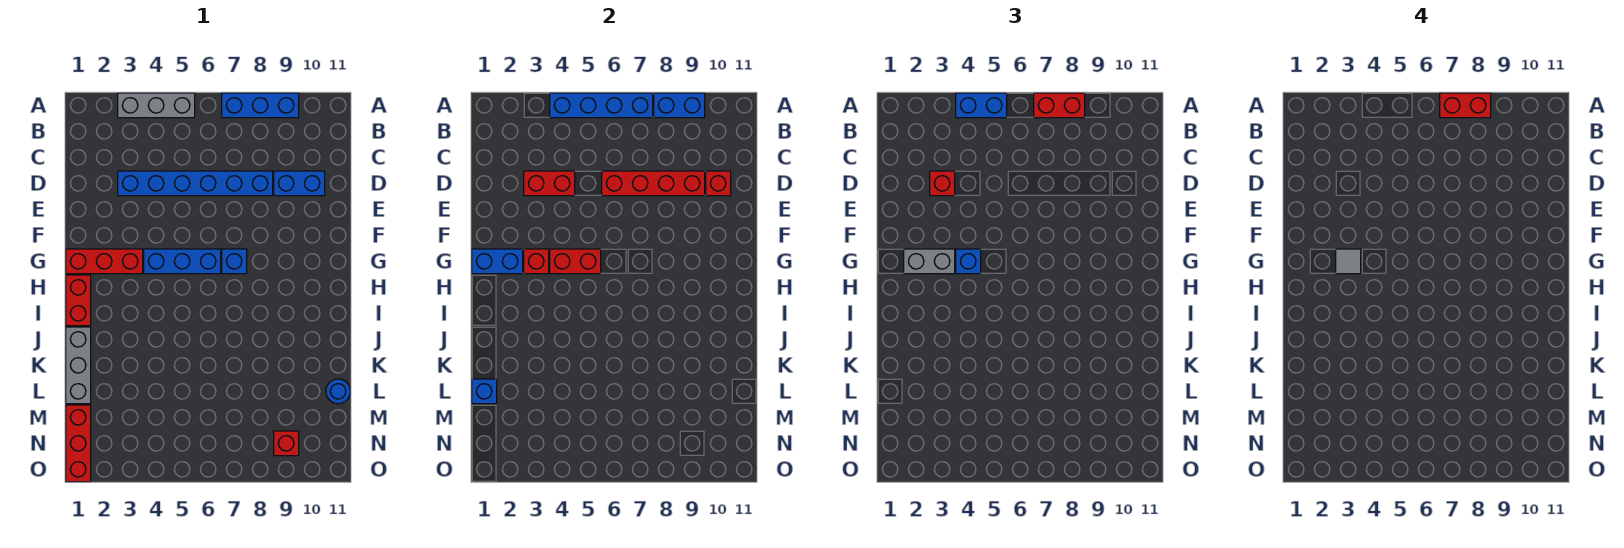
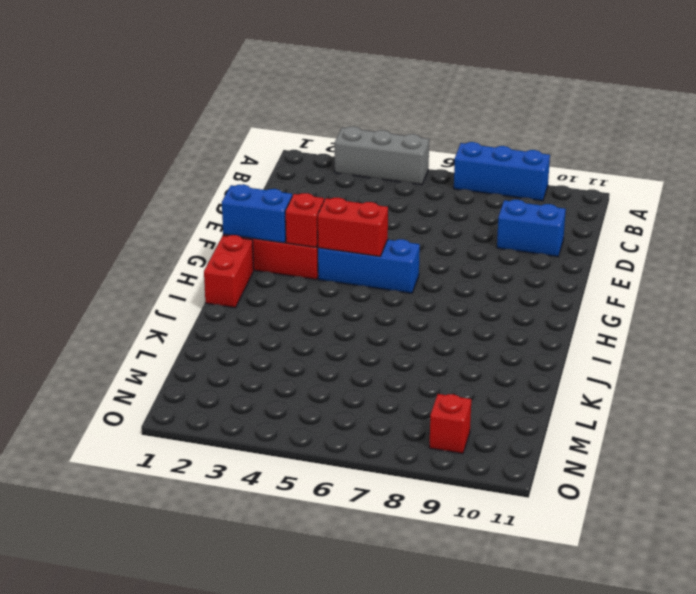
none -> blue 1x6 brick [118,171,273,196]
none -> blue 1x1 brick [222,249,247,274]
none -> grey 1x3 brick [66,327,91,404]

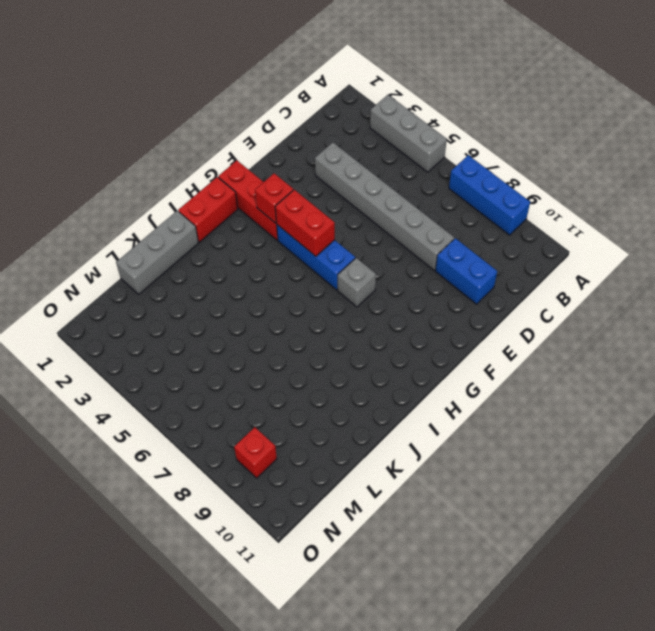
grey 1x6 brick [315,143,454,270] -> blue 1x6 brick [118,171,273,196]
grey 1x1 brick [338,258,376,307] -> blue 1x1 brick [222,249,247,274]
none -> blue 1x1 round brick [326,379,350,404]
none -> red 1x3 brick [66,405,91,482]
none -> blue 1x4 brick [550,93,653,118]

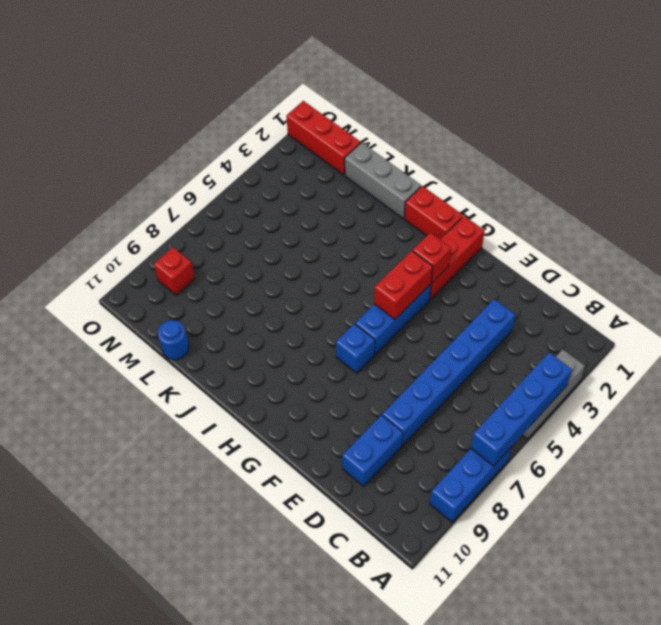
none -> blue 1x2 brick [654,93,705,118]
none -> red 1x2 brick [524,171,575,196]
none -> red 1x4 brick [602,171,705,196]

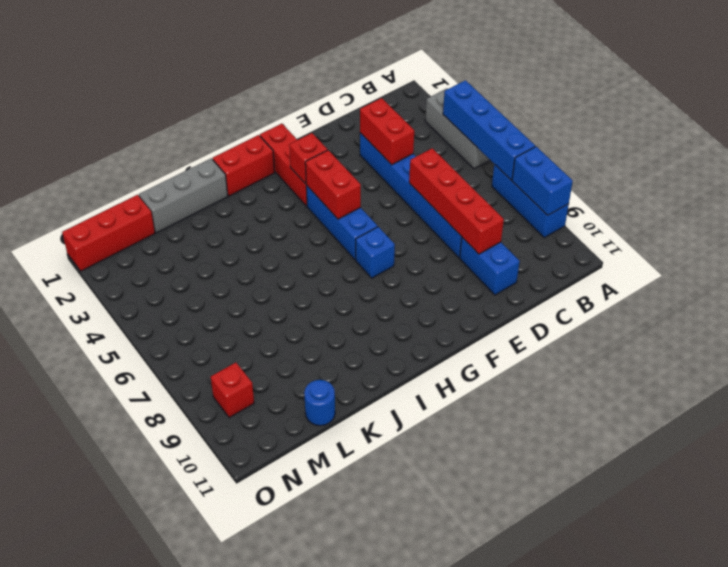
none -> red 1x1 brick [706,171,731,196]
none -> blue 1x2 brick [472,249,523,274]
none -> blue 1x1 brick [472,379,497,404]

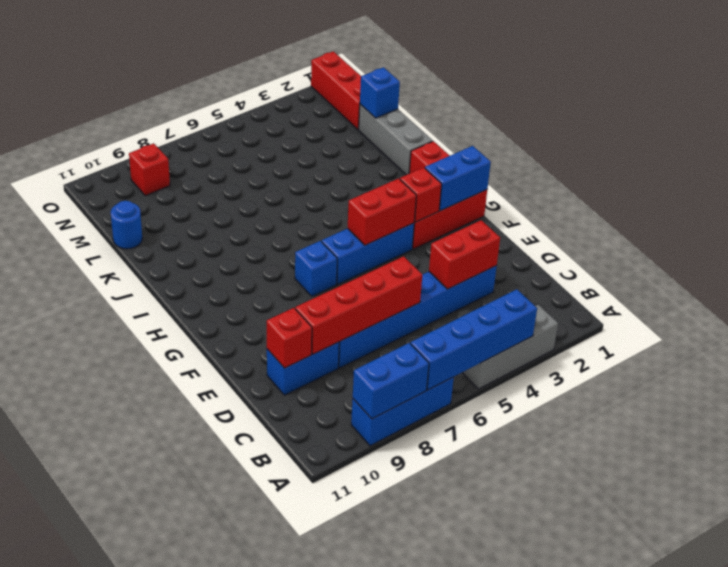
none -> blue 1x2 brick [956,93,1007,118]
none -> red 1x2 brick [1034,93,1085,118]
none -> red 1x1 brick [930,171,955,196]

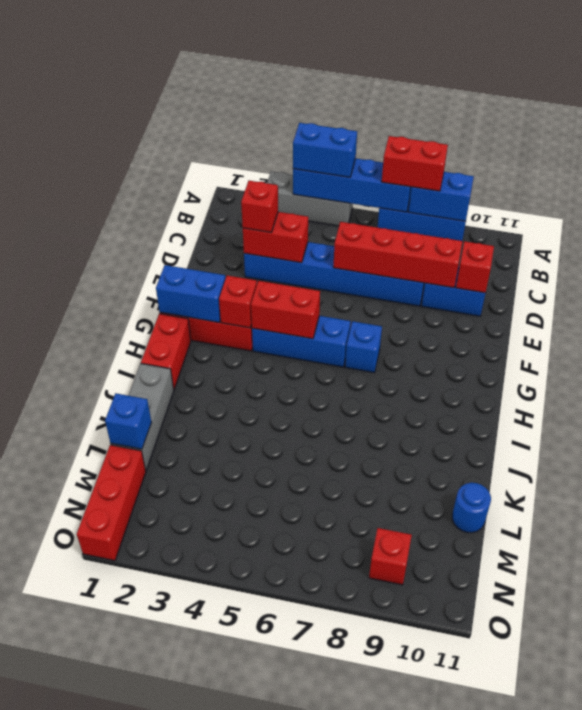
none -> grey 1x2 brick [904,249,955,274]
none -> blue 1x1 brick [956,249,981,274]
none -> red 1x2 brick [1440,93,1491,118]

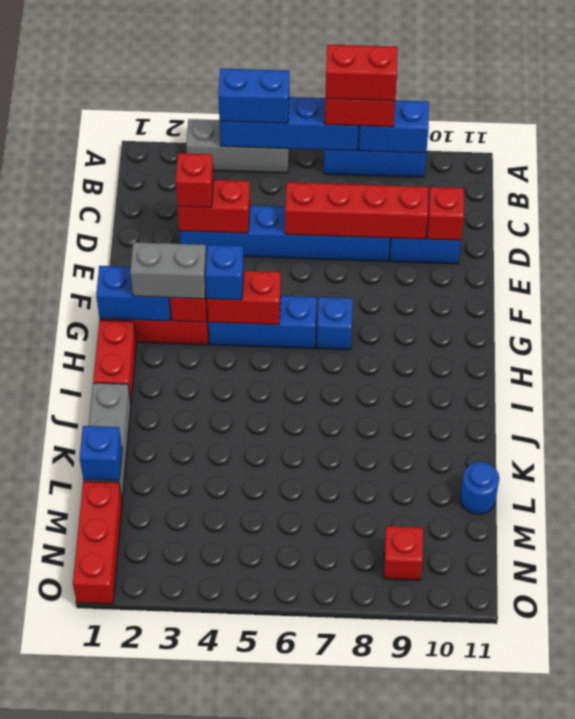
none -> grey 1x1 tile [1336,249,1361,274]

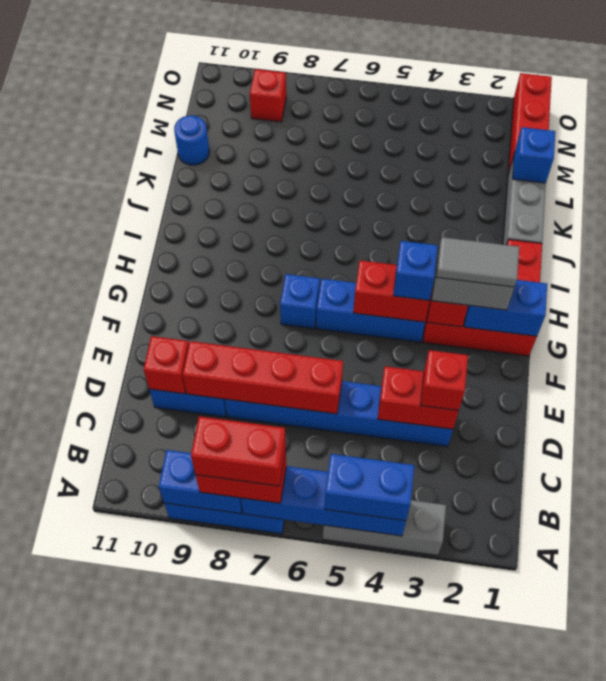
grey 1x2 tile [437,237,519,287] -> grey 1x1 tile [1336,249,1361,274]

